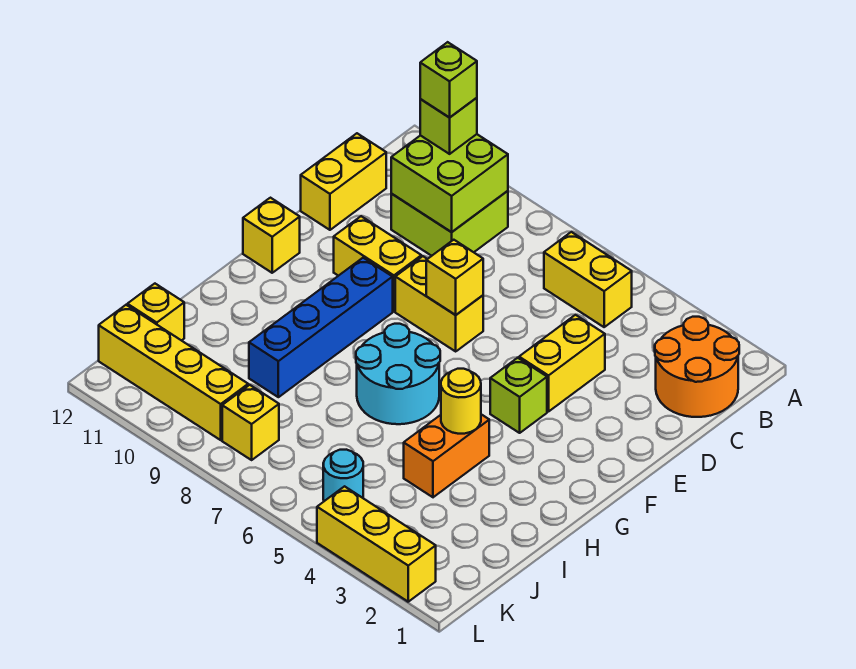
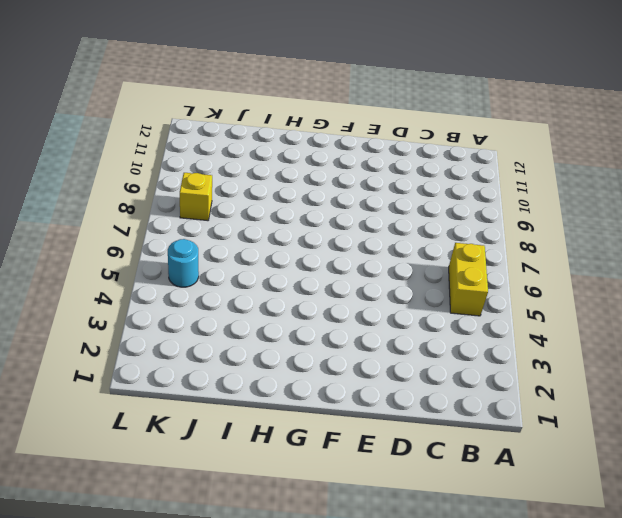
none -> orange 2x2 round brick [655,317,739,417]
none -> lime 2x2 brick [391,191,508,256]
none -> yellow 1x2 brick [301,133,386,230]

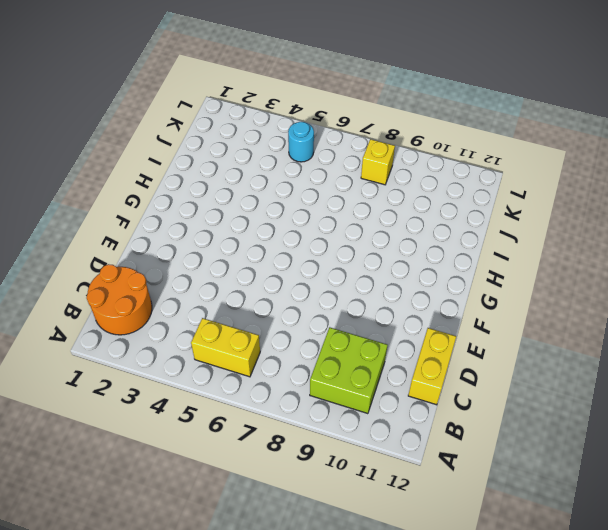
none -> yellow 1x2 brick [519,315,605,412]
none -> yellow 1x2 brick [395,256,483,351]
none -> yellow 1x2 brick [334,216,421,311]

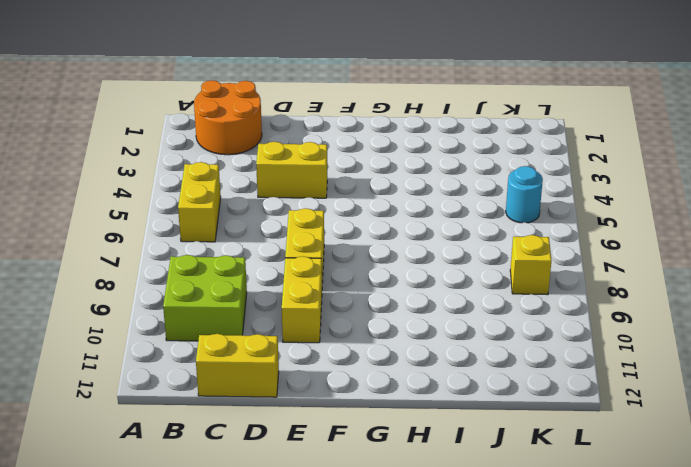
none -> lime 1x1 brick [490,358,547,433]
none -> blue 1x4 brick [249,258,393,397]
none -> yellow 1x1 brick [243,198,300,273]

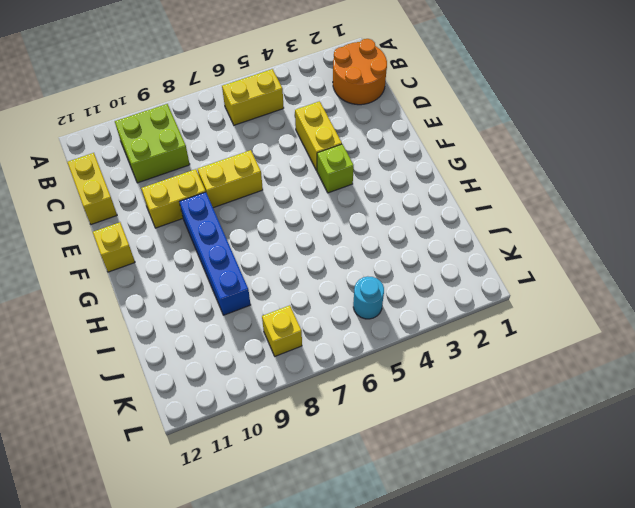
none -> cyan 2x2 round brick [356,324,440,424]
none -> orange 1x2 brick [404,414,489,497]
none -> yellow 1x1 brick [127,284,184,341]

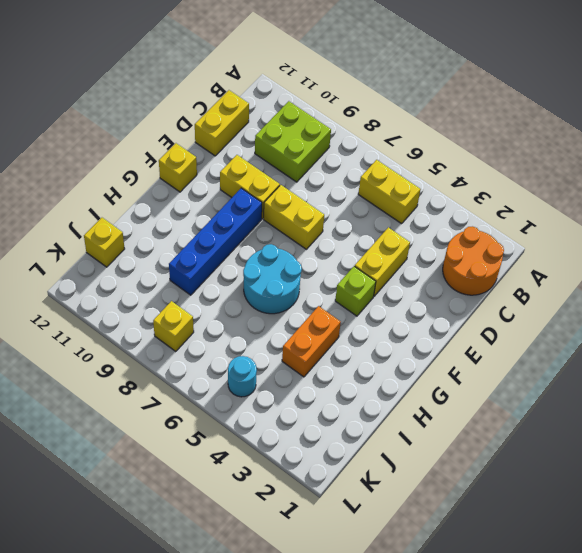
none -> yellow 1x4 brick [99,305,248,440]
none -> yellow 1x3 brick [317,486,436,602]
none -> lime 2x2 brick [391,134,508,232]

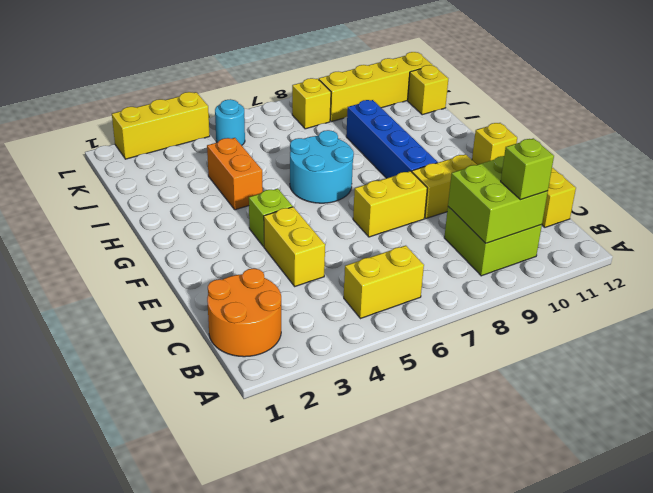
none -> yellow 1x1 brick [426,240,483,315]
none -> yellow 1x1 round brick [441,369,481,434]
none -> lime 1x1 brick [420,42,477,118]

